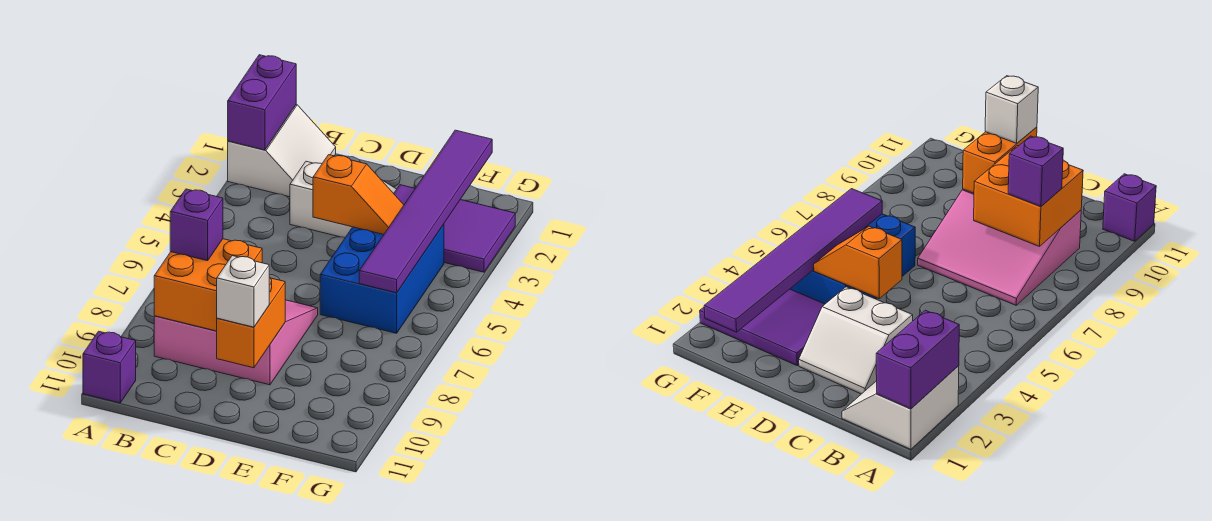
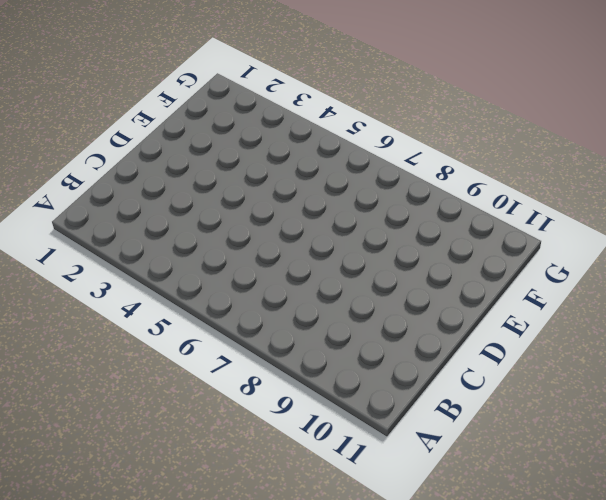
none -> white 2x2 slope [228,105,336,197]
none -> purple 1x1 brick [83,331,136,403]
none -> pink 3x3 slope [154,300,318,385]

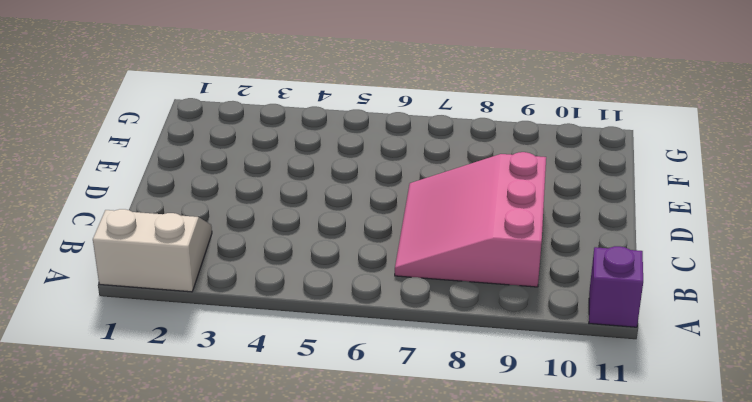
none -> white 2x2 slope [290,161,396,237]
none -> purple 2x3 tile [394,185,515,272]
none -> blue 2x3 brick [320,224,444,333]

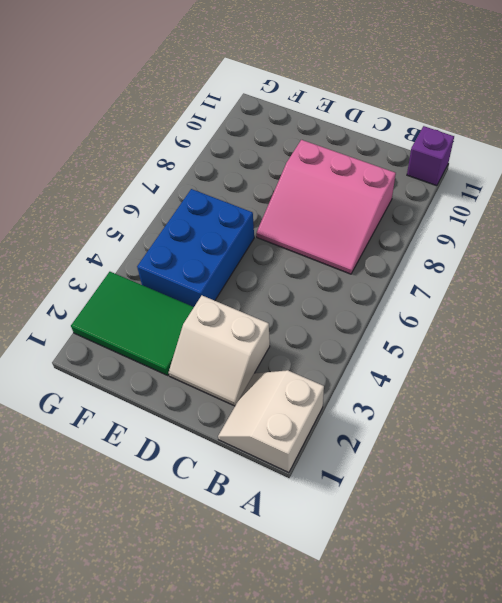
green 2x3 tile [71,272,194,375] -> purple 2x3 tile [394,185,515,272]
none -> purple 1x2 brick [228,55,296,150]
none -> orange 2x2 brick [154,239,262,331]
none -> orange 1x2 slope [313,155,404,235]

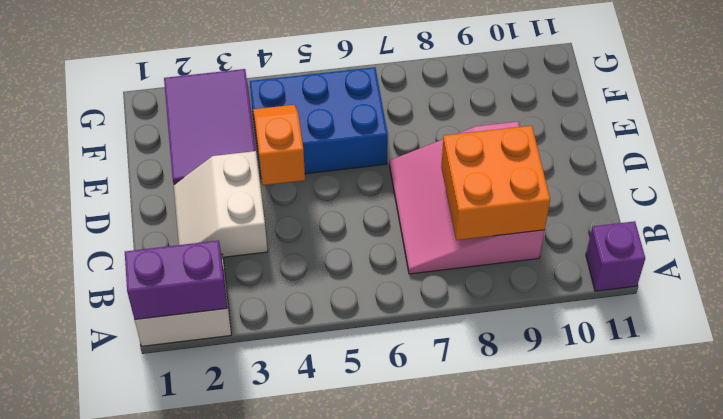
none -> orange 1x2 brick [217,277,285,368]
none -> purple 1x6 tile [359,130,492,293]
none -> purple 1x1 brick [170,189,223,261]

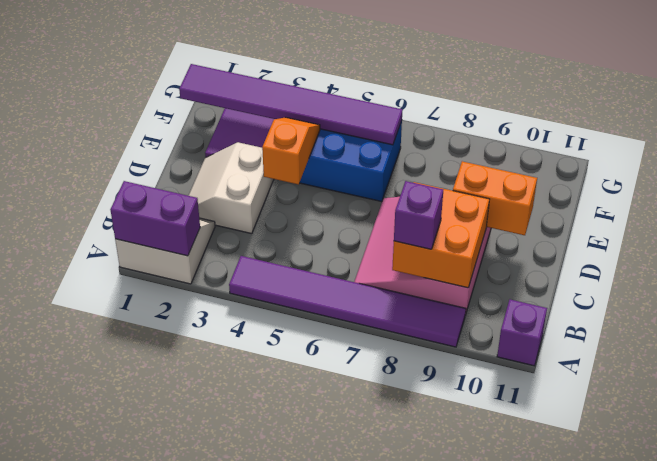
purple 1x6 tile [229,256,466,347] -> none
none -> white 1x1 brick [217,256,269,327]

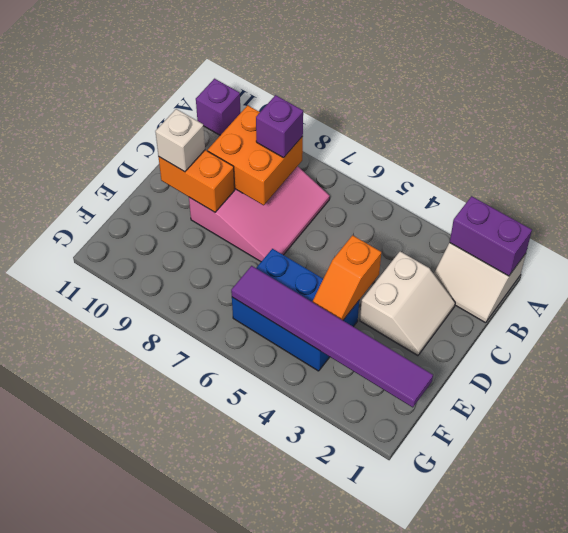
none -> purple 2x3 tile [394,185,515,272]

